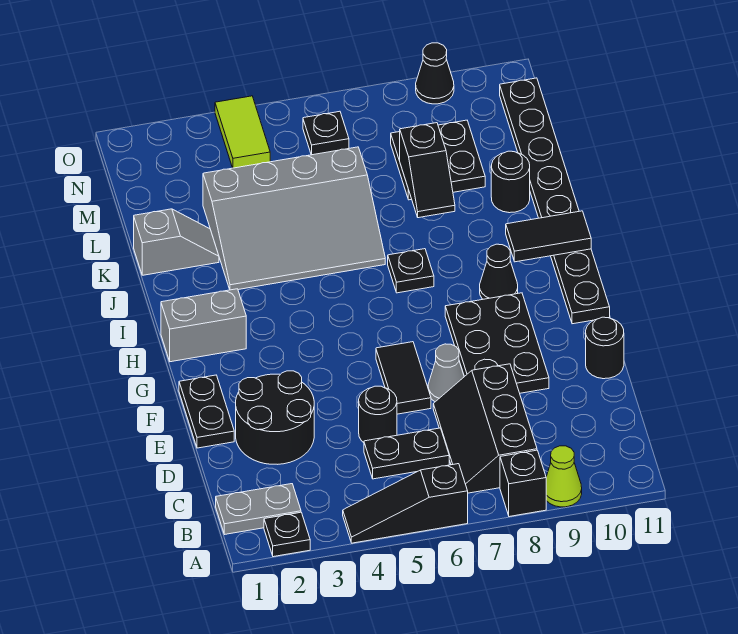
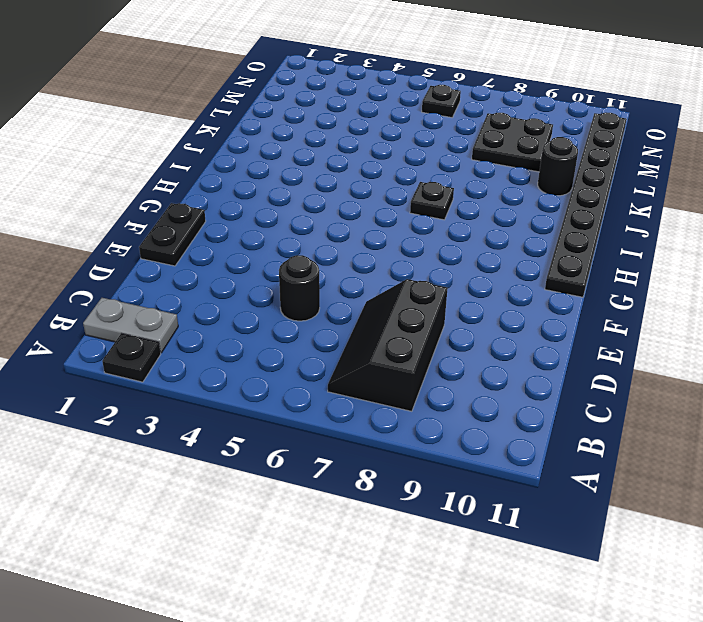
none -> black 1x3 slope [343,464,468,543]
none -> black 1x1 brick [500,450,546,517]
none -> lime 1x1 cone [546,446,582,507]

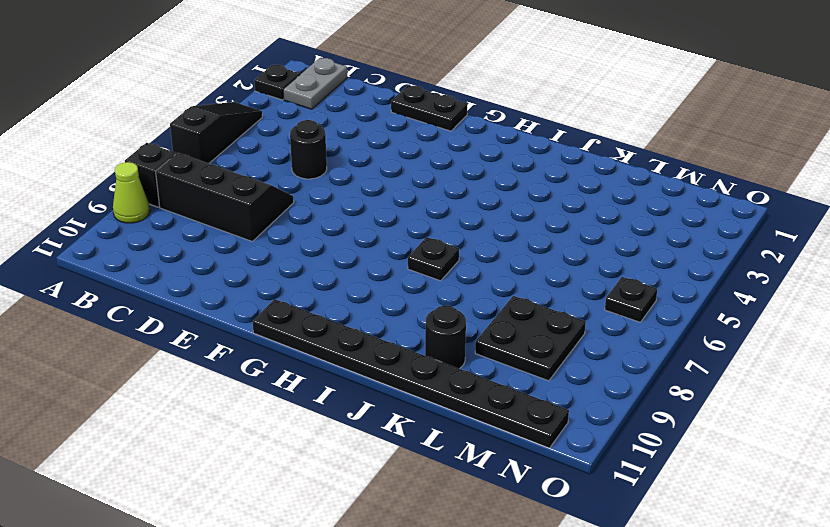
none -> black 1x2 plate [364,428,449,479]
none -> black 2x2 round brick [236,371,314,464]
none -> black 1x2 tile [376,342,431,414]

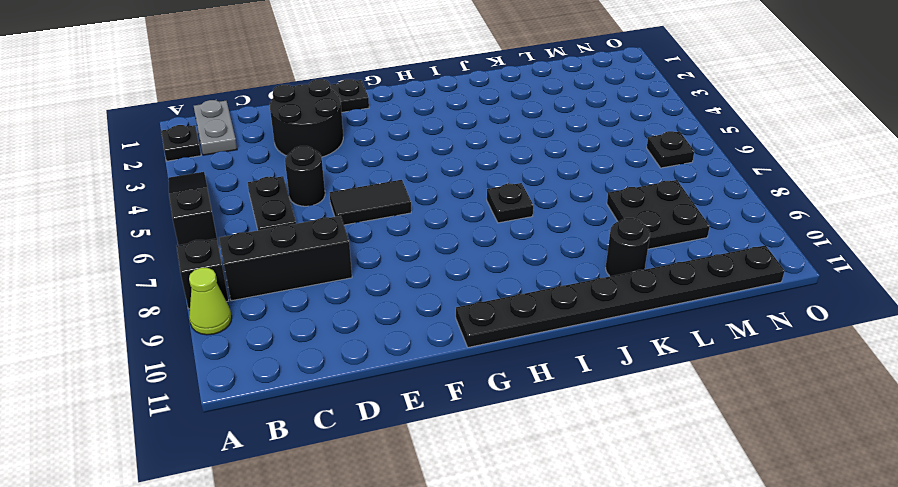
none -> grey 1x1 cone [428,344,464,402]
none -> black 2x3 plate [445,293,549,393]
none -> black 1x1 round brick [586,317,624,379]

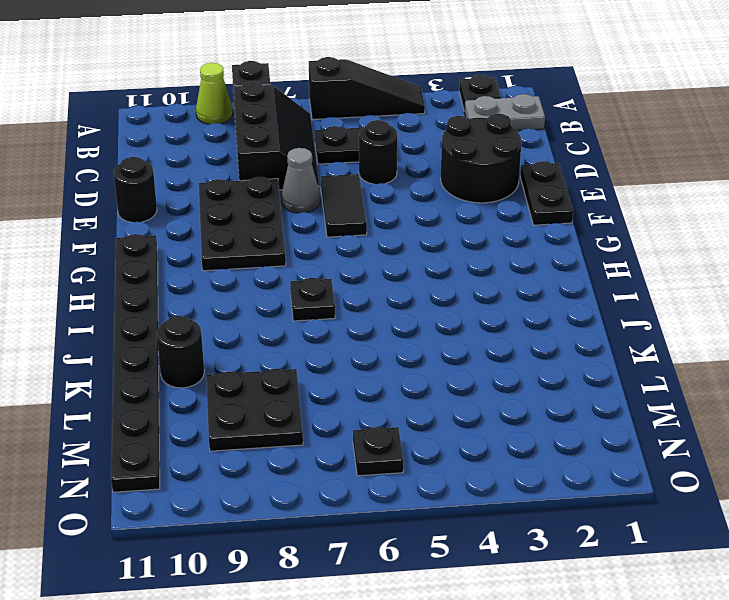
none -> grey 1x2 brick [161,289,246,362]
none -> black 1x1 cone [480,244,518,299]
none -> grey 3x4 slope [203,147,385,290]

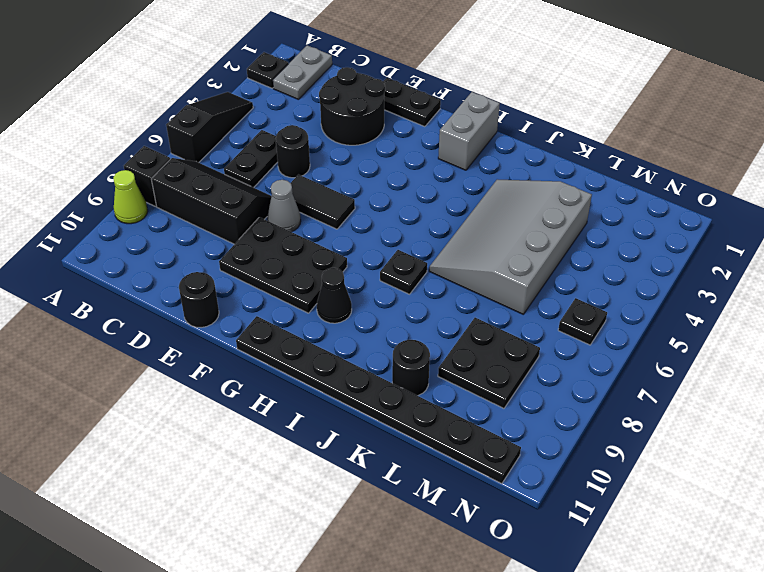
none -> grey 1x2 slope [134,209,219,275]
none -> lime 1x2 tile [215,96,270,168]
none -> black 1x1 cone [416,43,454,104]

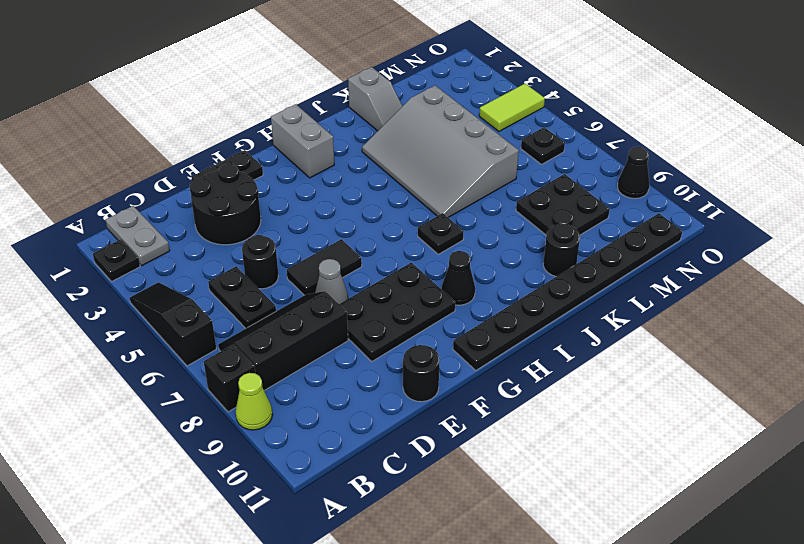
none -> black 1x2 tile [506,211,591,262]
none -> black 1x2 slope [400,123,455,218]

